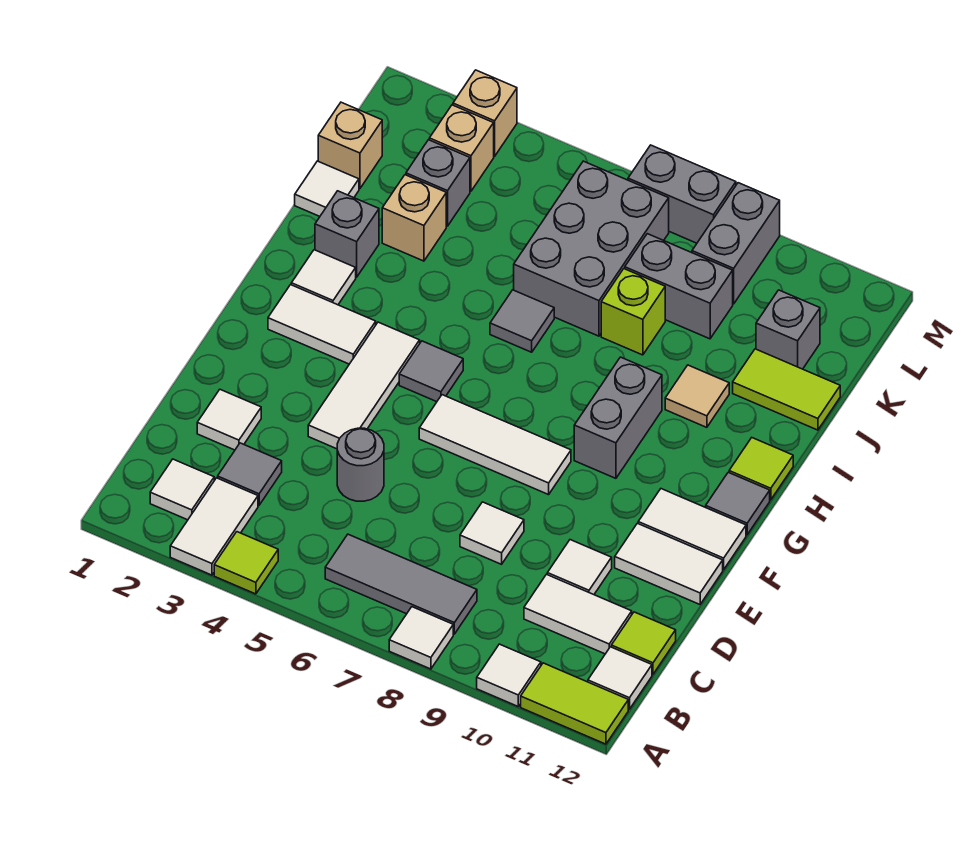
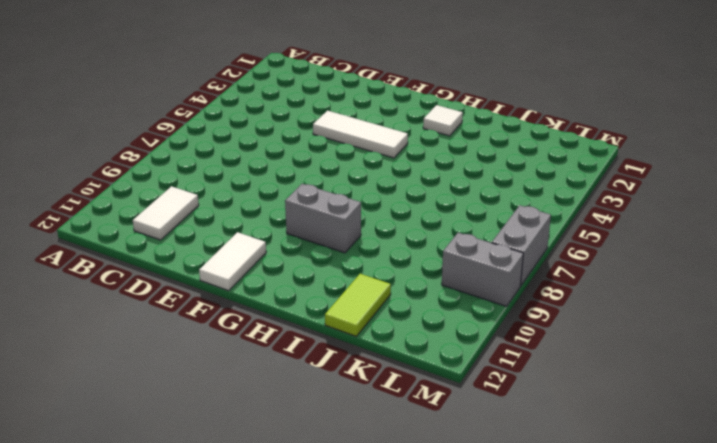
none -> white 1x2 tile [170,478,258,575]
none -> lime 1x1 tile [214,532,278,594]
none -> white 1x1 tile [389,607,453,669]
none -> white 1x1 tile [477,644,541,706]

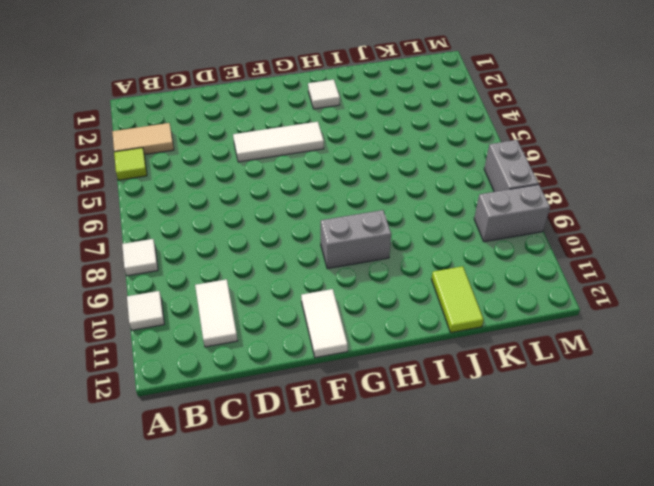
tan 1x2 tile [112,123,174,155] -> white 1x2 tile [170,478,258,575]
none -> lime 1x2 tile [521,663,628,744]
none -> white 1x1 tile [150,459,214,520]
none -> grey 1x3 tile [325,534,477,634]
none -> white 1x1 tile [588,647,652,709]

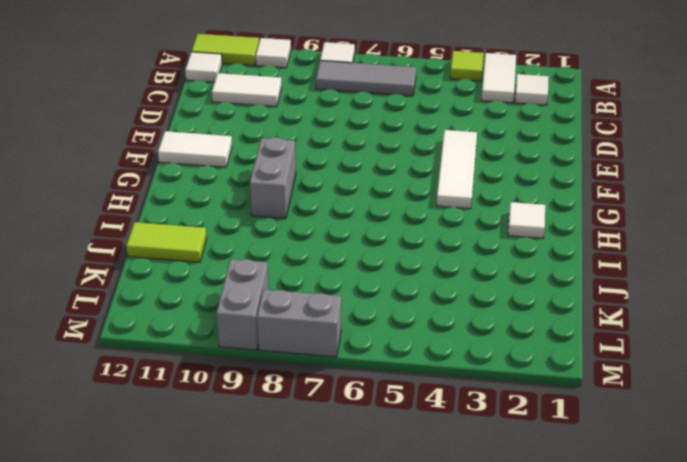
none -> grey 1x1 tile [218,443,282,505]
none -> lime 1x1 tile [611,612,676,674]
none -> white 1x1 tile [197,390,261,450]
none -> grey 1x1 round brick [337,428,384,501]

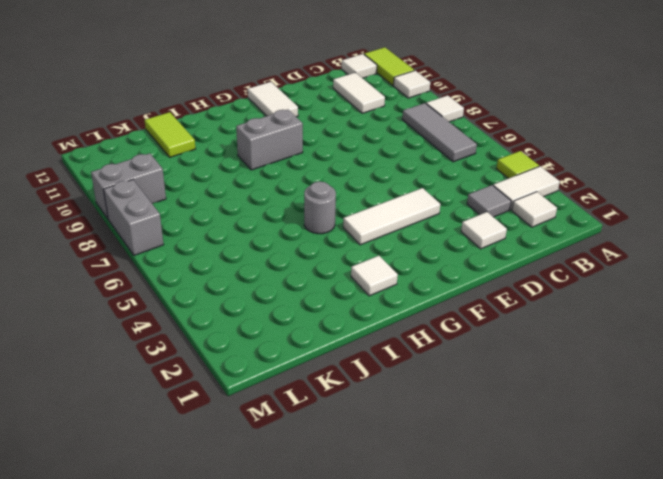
grey 1x1 round brick [304,181,336,234] -> grey 1x1 round brick moved to [337,428,384,501]
none -> lime 1x1 tile [611,612,676,674]
none -> white 1x1 tile [460,502,524,564]
none -> white 1x1 tile [547,540,612,595]
none -> white 1x2 tile [615,523,723,604]

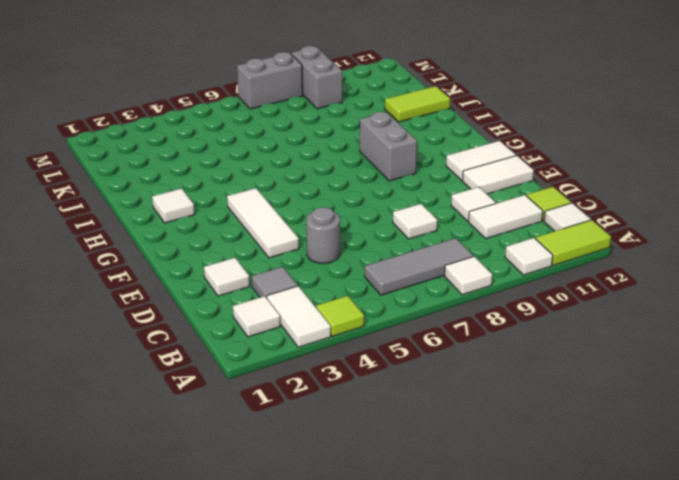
none -> white 1x3 tile [419,395,571,495]
none -> white 1x2 tile [268,285,376,364]
none -> grey 1x1 tile [399,341,463,402]
none -> grey 1x1 tile [706,472,770,535]

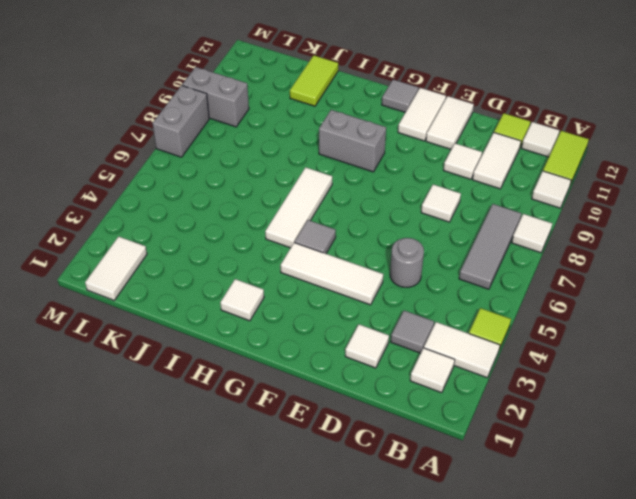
white 1x3 tile [265,167,332,248] -> white 1x3 tile moved to [419,395,571,495]
white 1x2 tile [85,236,147,300] -> white 1x2 tile moved to [268,285,376,364]
none -> lime 1x1 tile [729,438,793,500]
none -> grey 1x1 brick [315,191,379,277]
none -> grey 1x1 tile [490,290,554,352]
none -> tan 1x1 tile [665,365,729,427]

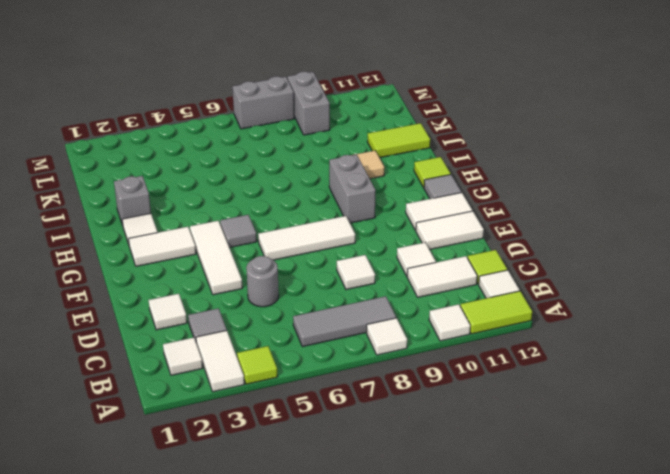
none -> grey 1x1 tile [490,290,554,352]
none -> white 1x1 tile [295,161,359,216]
none -> tan 1x1 brick [382,175,446,261]
none -> grey 2x3 brick [514,161,669,336]

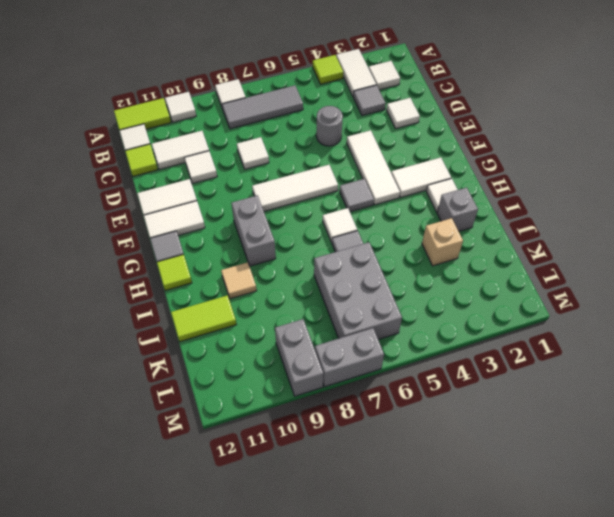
white 1x1 tile [323,208,357,242] -> white 1x1 tile moved to [295,161,359,216]
none -> lime 1x1 brick [601,269,665,355]
none -> tan 1x1 brick [318,102,382,189]
none -> grey 1x1 brick [406,140,470,226]
none -> grey 1x2 brick [625,234,733,339]

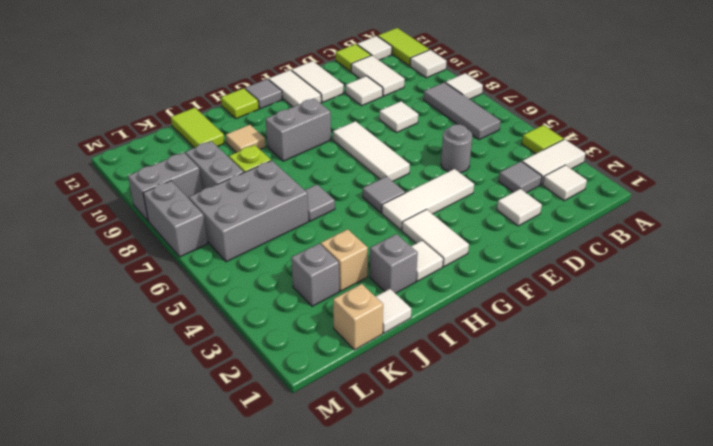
none -> grey 1x1 brick [756,290,820,369]
none -> tan 1x1 brick [429,105,494,191]
none -> tan 1x1 brick [453,70,517,156]

